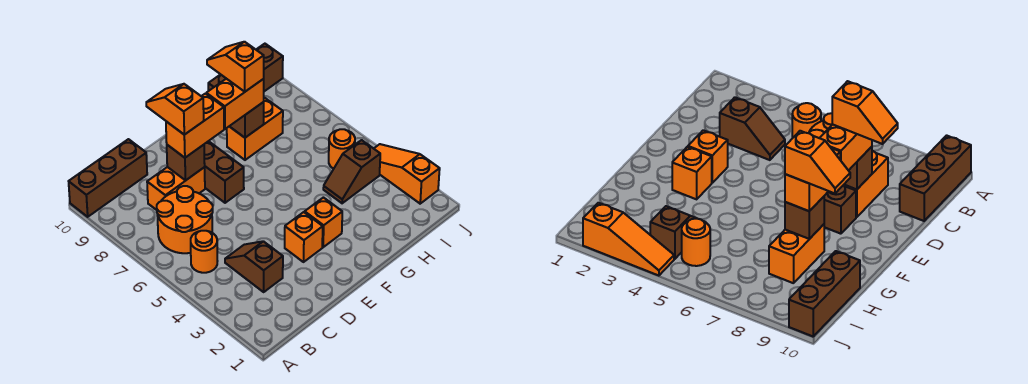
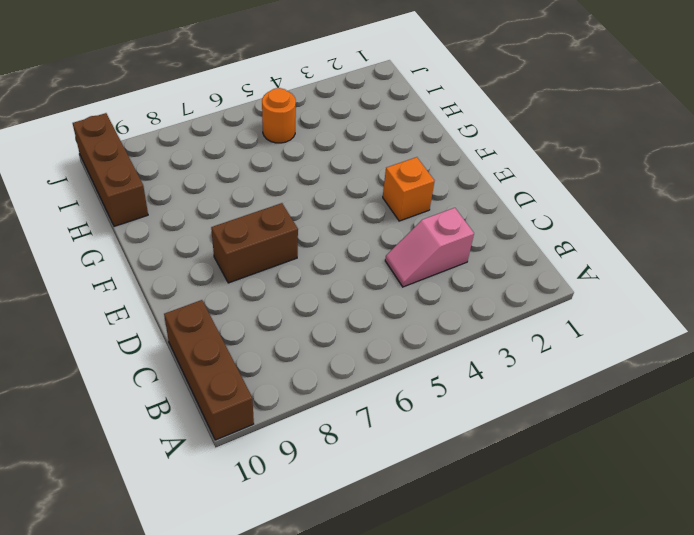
pink 1x2 slope [385,208,474,287] -> brown 1x2 slope [225,241,283,292]
none -> orange 1x1 round brick [191,231,217,273]
none -> orange 2x2 round brick [157,186,213,253]
none -> orange 1x2 brick [147,167,205,210]

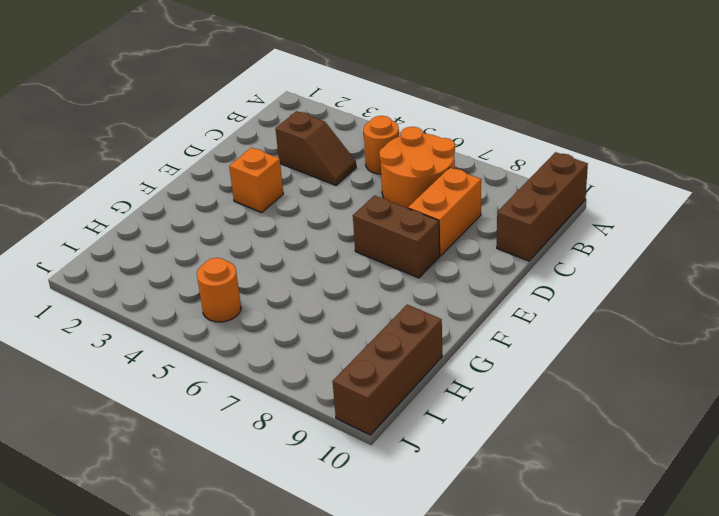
none -> orange 1x1 brick [305,198,342,247]
none -> orange 1x2 brick [227,98,283,160]
none -> brown 1x2 slope [323,140,380,203]

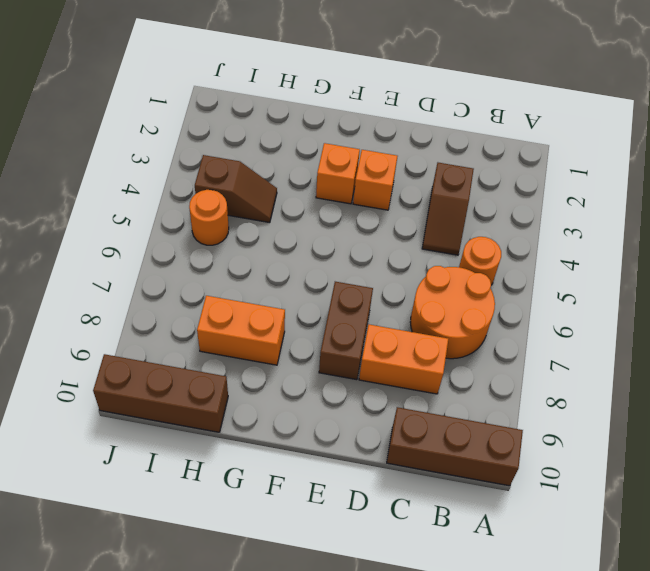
none -> orange 1x3 slope [374,144,440,204]
none -> brown 1x1 brick [167,145,205,180]
none -> brown 1x1 brick [229,102,264,138]

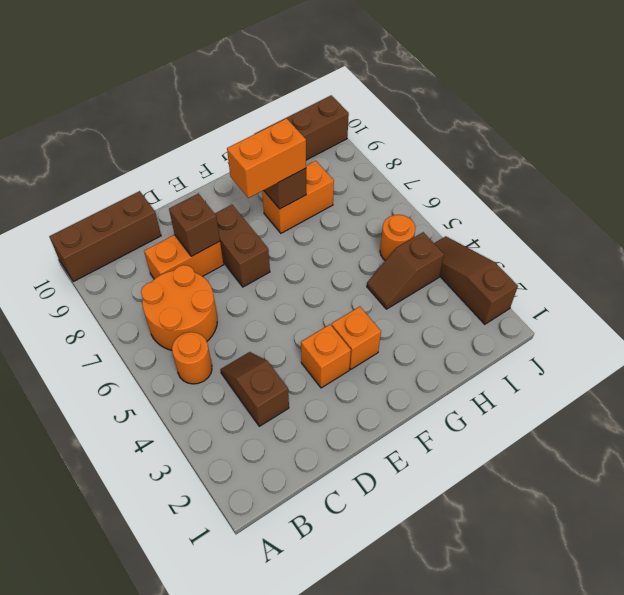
brown 1x3 slope [434,236,518,324] -> orange 1x3 slope [374,144,440,204]
none -> orange 1x2 brick [166,94,224,158]
none -> orange 1x2 slope [146,84,204,135]
none -> orange 1x2 slope [207,42,264,92]

